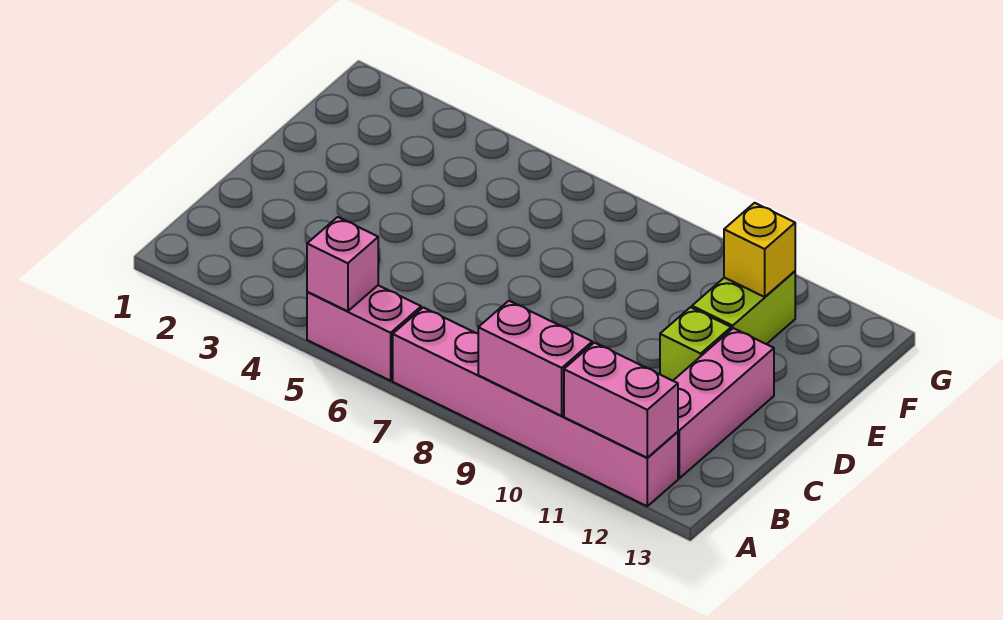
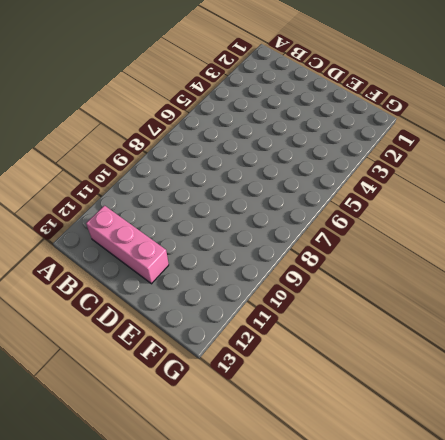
none -> pink 1x2 brick [307,285,421,381]
none -> pink 1x6 brick [393,307,678,506]

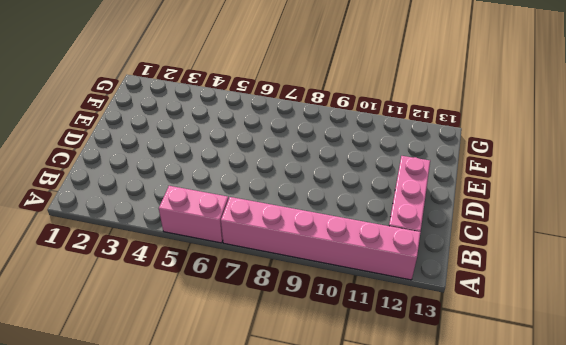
none -> lime 1x1 brick [660,307,731,381]
none -> lime 1x2 brick [692,271,795,344]

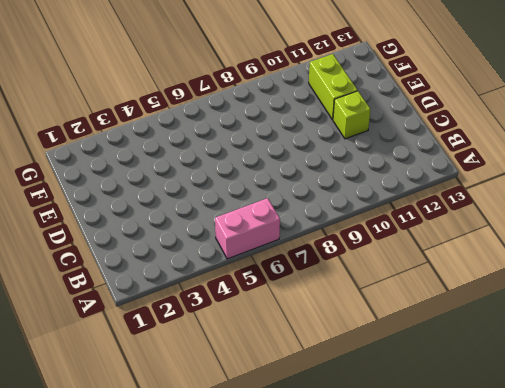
none -> pink 1x6 brick [393,307,678,506]
none -> pink 1x3 brick [673,328,774,478]

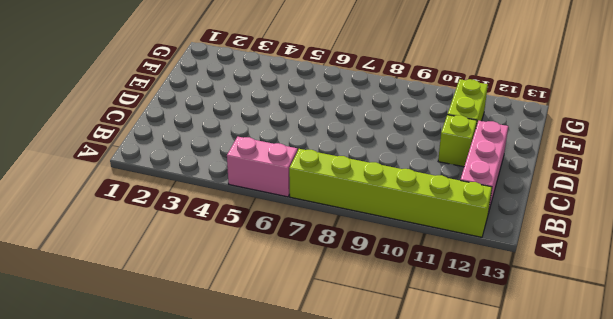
lime 1x6 brick [289,149,492,237] -> pink 1x6 brick [393,307,678,506]
none -> pink 1x1 brick [307,217,378,311]
none -> pink 1x2 brick [478,301,592,416]

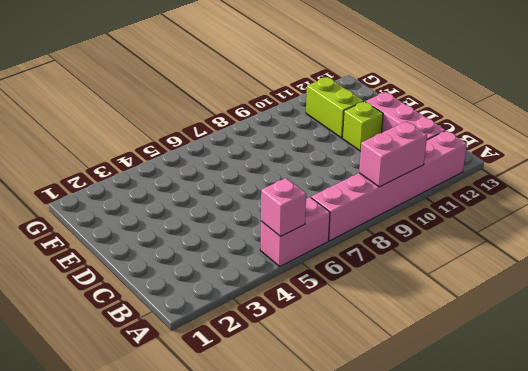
none -> pink 1x2 brick [564,343,678,458]
none -> yellow 1x1 brick [724,203,795,297]

